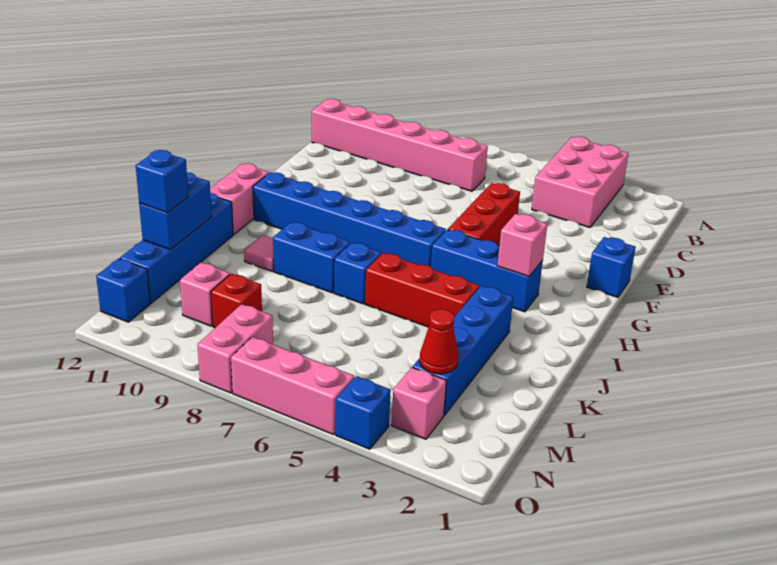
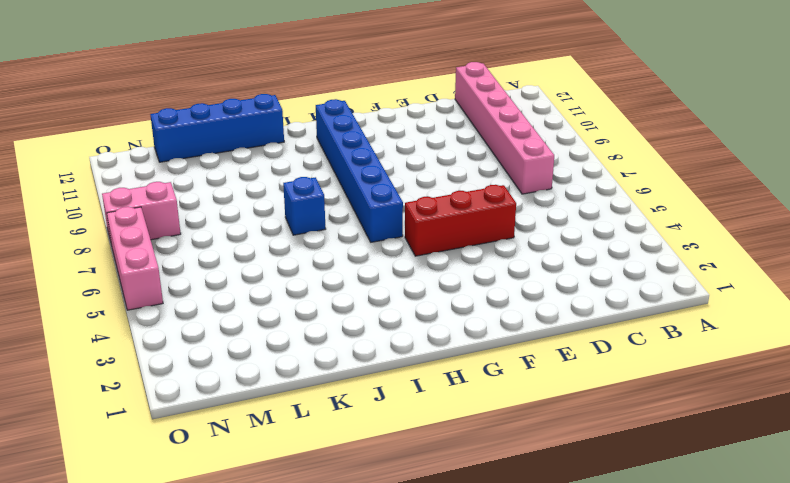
none -> pink 2x3 brick [532,137,629,227]
none -> blue 1x1 brick [587,237,636,297]
none -> blue 1x3 brick [431,229,543,312]

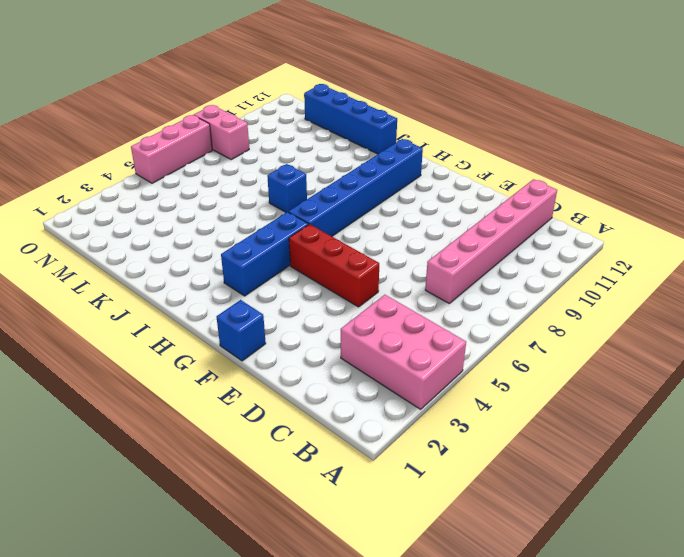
none -> pink 1x2 brick [210,163,269,235]
none -> blue 1x4 brick [413,286,513,415]
none -> red 1x3 brick [365,253,479,327]

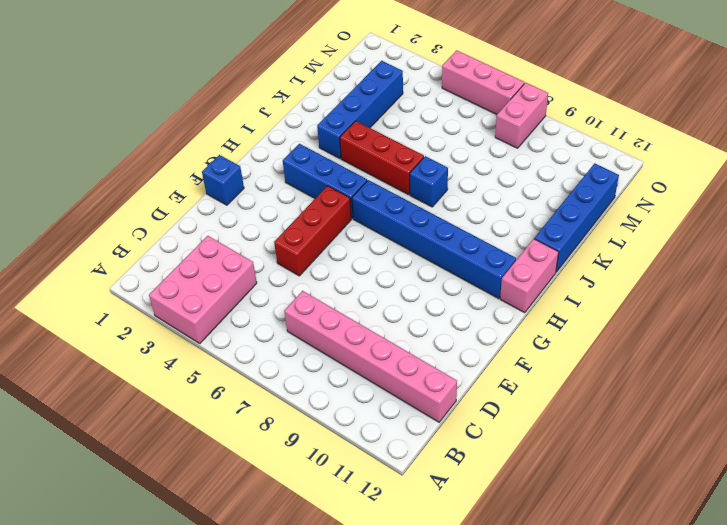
none -> blue 1x2 brick [273,222,350,293]
none -> pink 1x1 tile [244,235,274,271]
none -> red 1x1 brick [211,274,262,328]

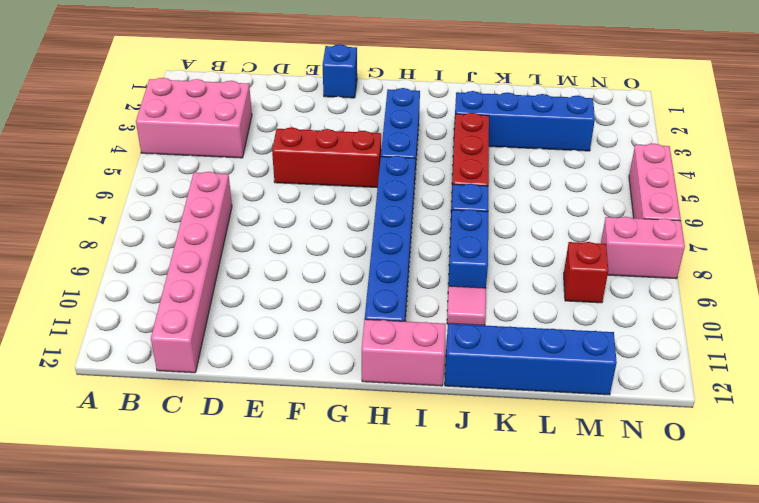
none -> pink 1x1 brick [180,263,230,326]
none -> pink 1x1 brick [392,367,446,439]
none -> blue 1x1 brick [96,259,150,322]

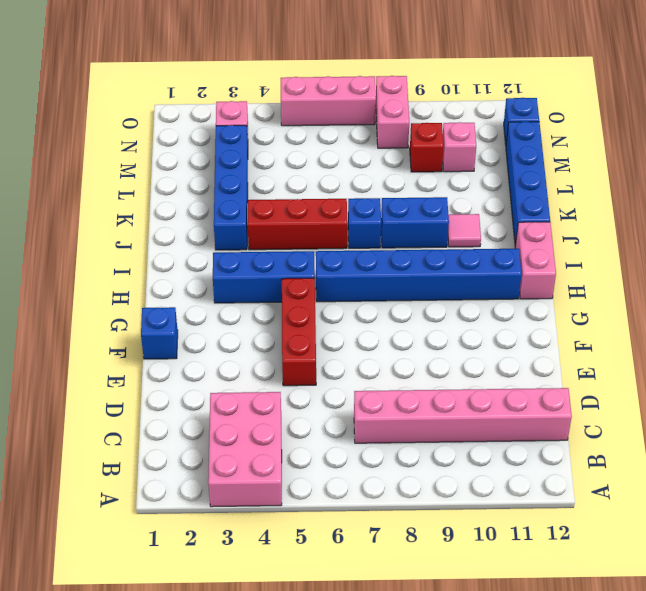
none -> blue 1x1 brick [336,376,391,449]
none -> pink 1x1 brick [497,214,547,277]
none -> blue 1x2 brick [139,172,212,250]

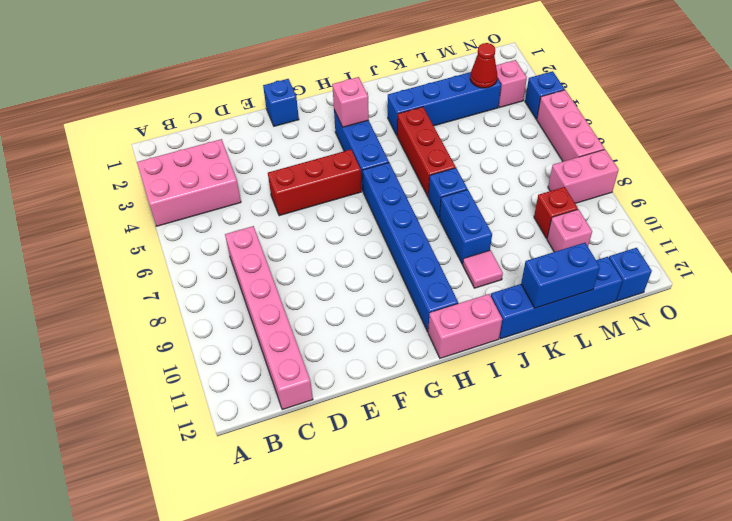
none -> blue 1x1 brick [136,150,188,213]

